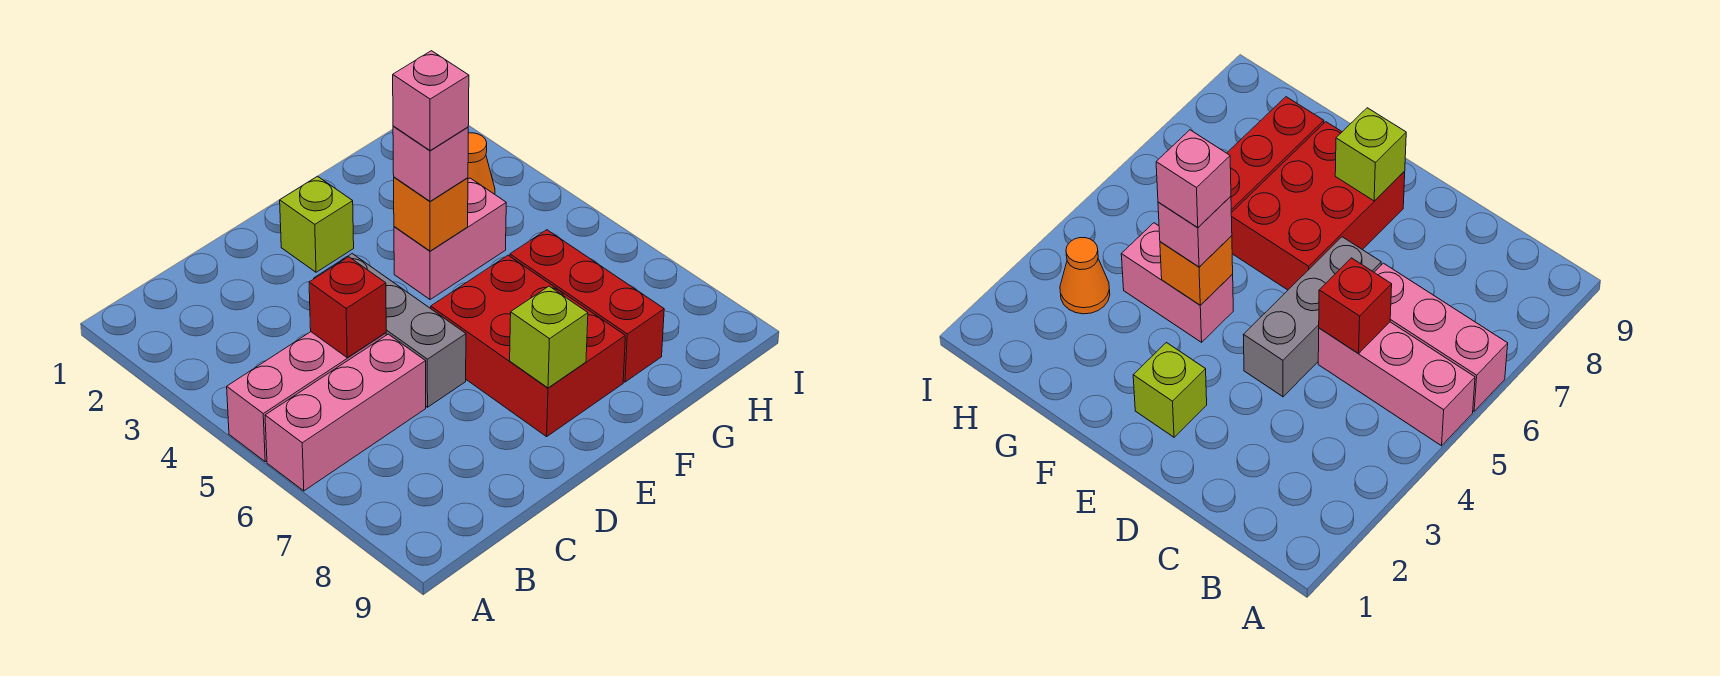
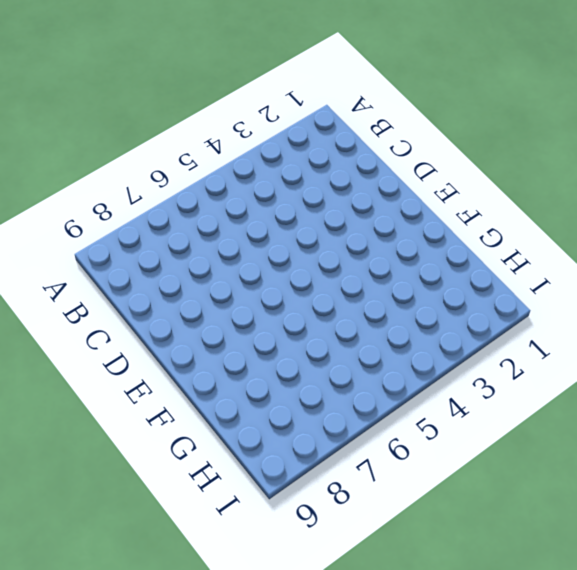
none -> pink 1x3 brick [227,332,386,462]
none -> pink 1x3 brick [265,334,426,491]
none -> grey 1x3 brick [314,254,466,407]

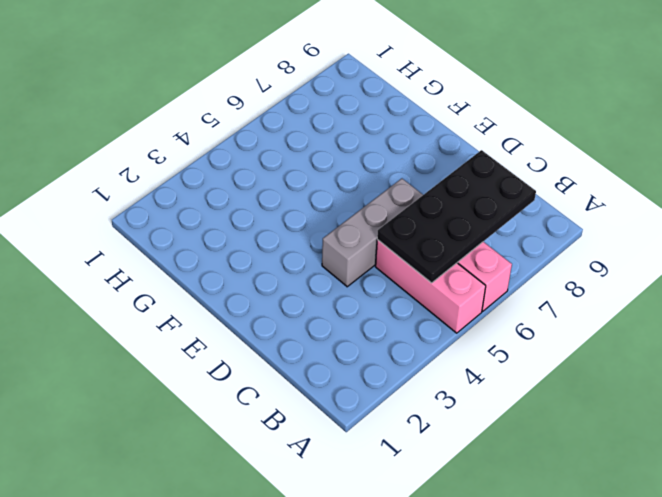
black 2x4 plate [377,150,536,283] -> red 1x1 brick [309,257,386,358]
none -> lime 1x1 brick [280,176,354,272]
none -> red 2x3 brick [431,255,625,437]
none -> pink 1x2 brick [394,178,506,300]

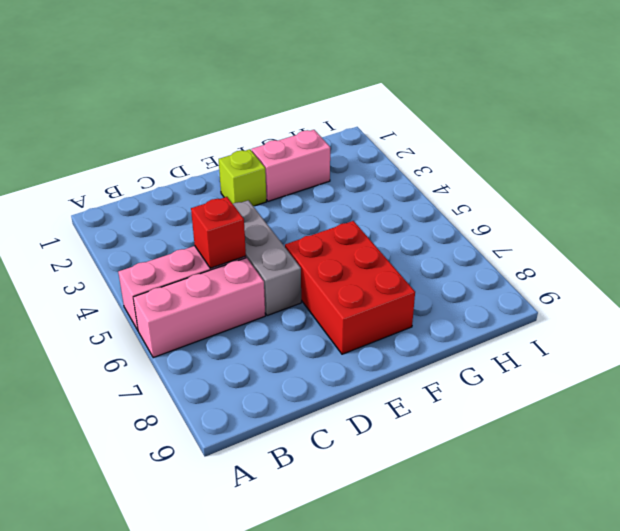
pink 1x2 brick [252,130,330,201] -> pink 1x2 brick moved to [394,178,506,300]
none -> red 1x3 brick [510,230,664,382]
none -> orange 1x1 cone [468,133,495,194]
none -> lime 1x1 brick [510,286,588,388]

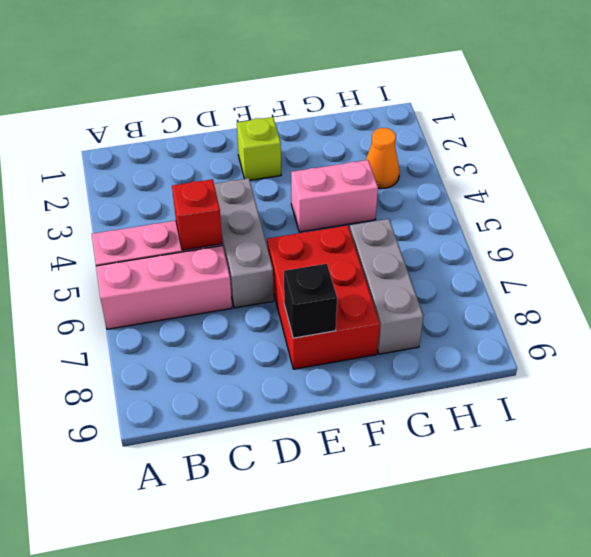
black 1x1 brick [284,264,337,338] -> lime 1x1 brick [510,286,588,388]
grey 1x3 brick [350,219,423,354] -> red 1x3 brick [510,230,664,382]
none -> orange 1x1 brick [394,177,468,251]
none -> pink 1x1 brick [393,126,468,201]
none -> pink 1x1 brick [393,51,469,151]

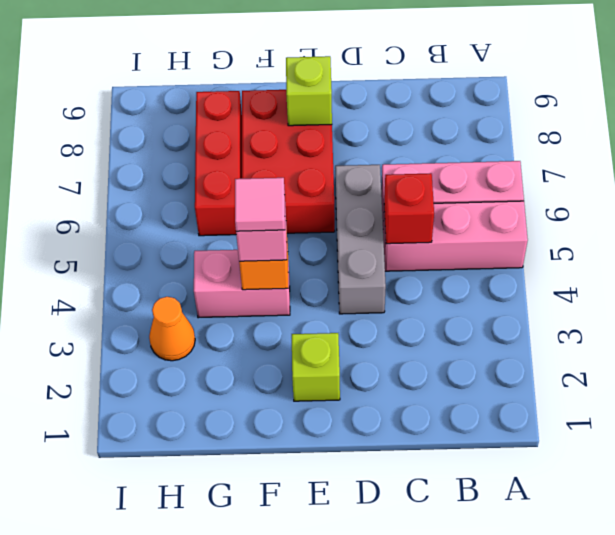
pink 1x1 tile [235,178,285,231] -> pink 1x1 brick [393,51,469,151]

